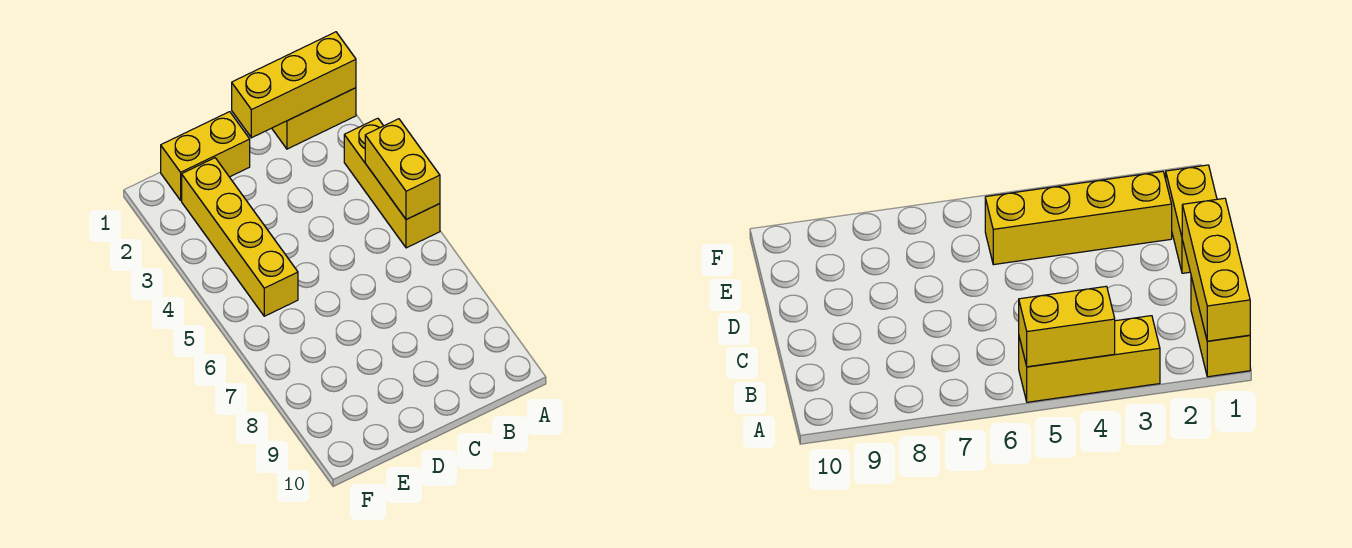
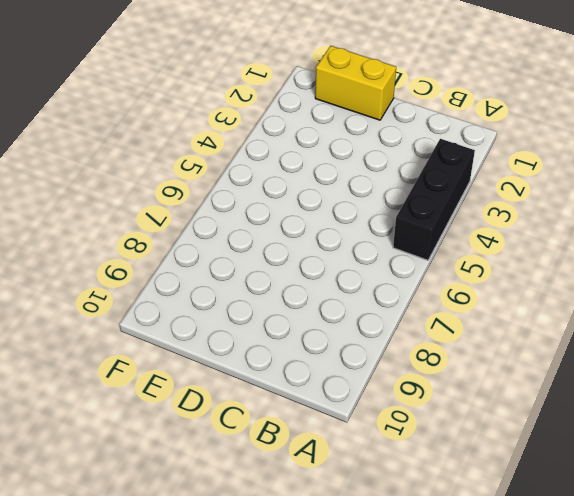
black 1x3 brick [393,139,475,260] -> yellow 1x3 brick [344,118,440,248]
none -> yellow 1x2 brick [272,88,356,149]
none -> yellow 1x4 brick [182,158,298,316]

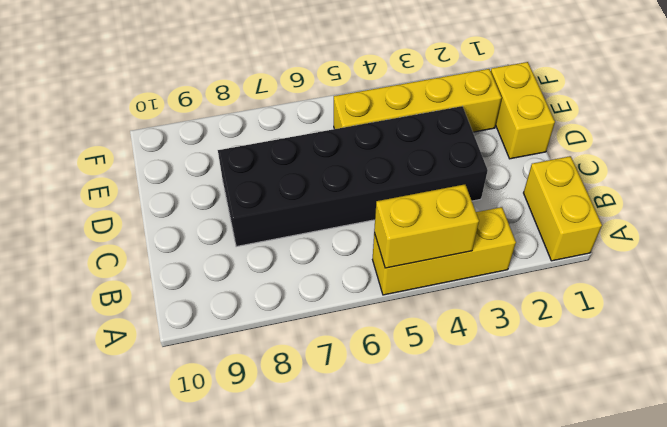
black 2x6 brick [218,106,488,247] -> none
none -> yellow 1x3 brick [232,32,356,138]

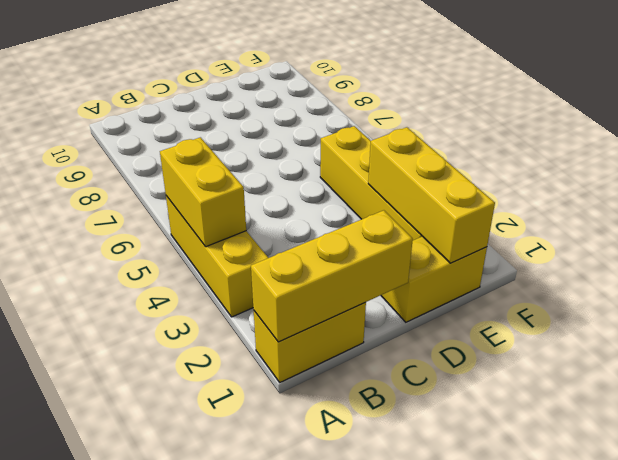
yellow 1x3 brick [368,127,495,263] -> none

